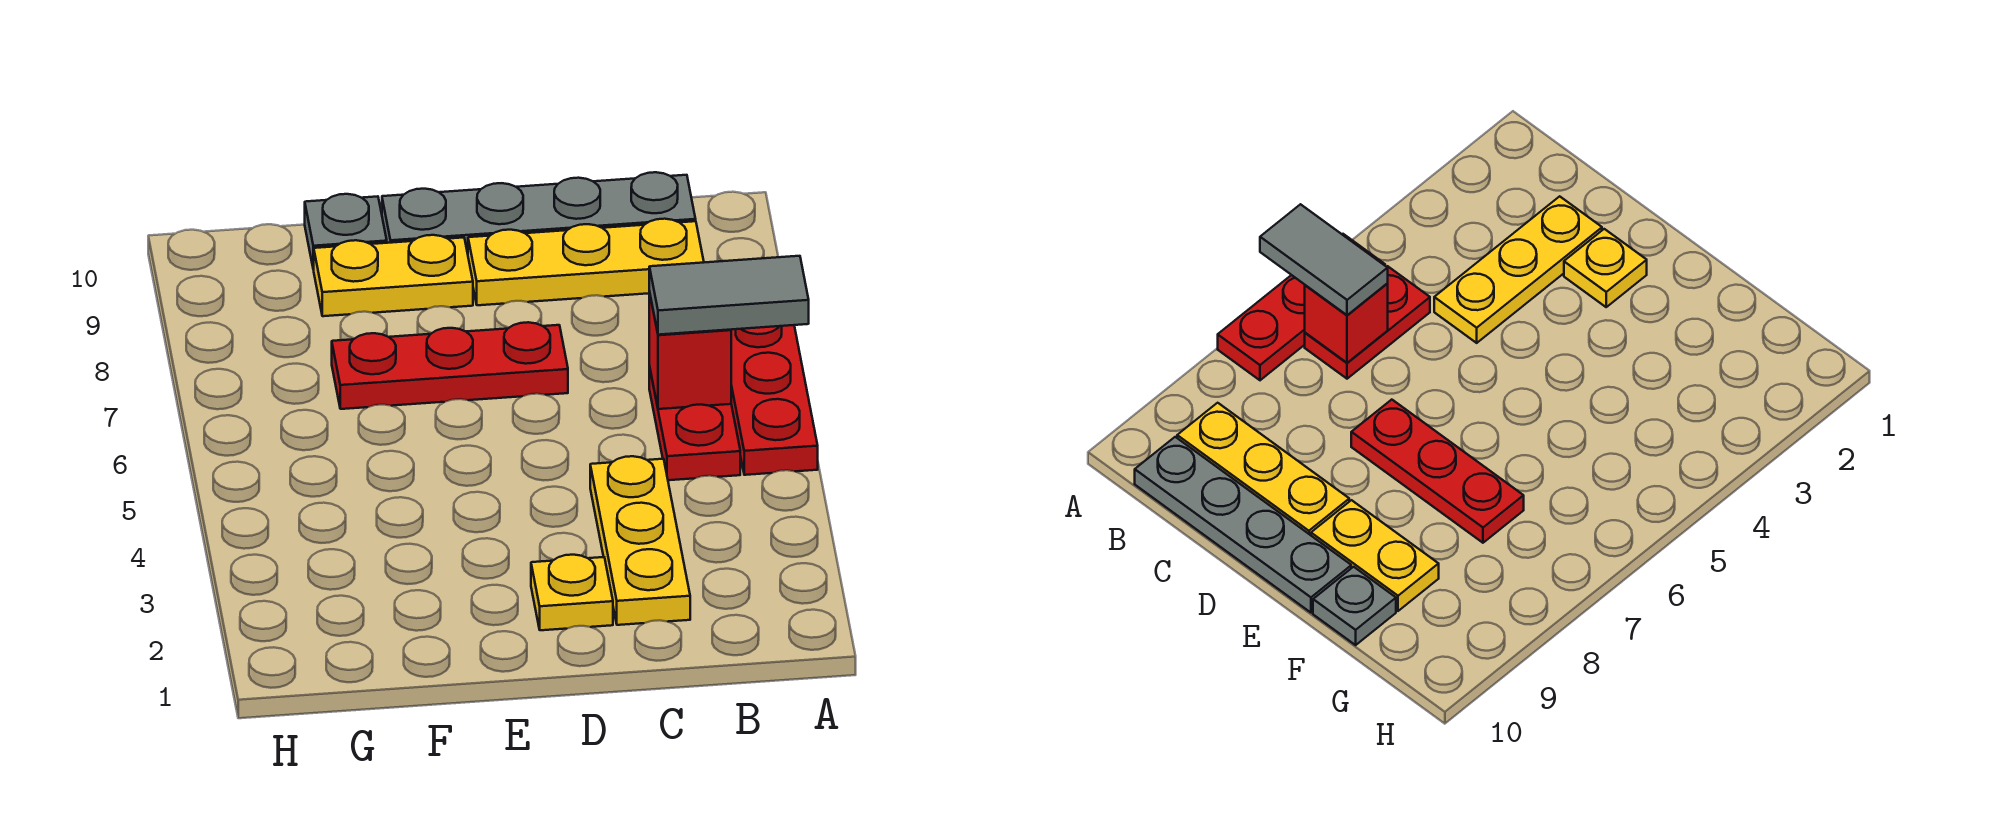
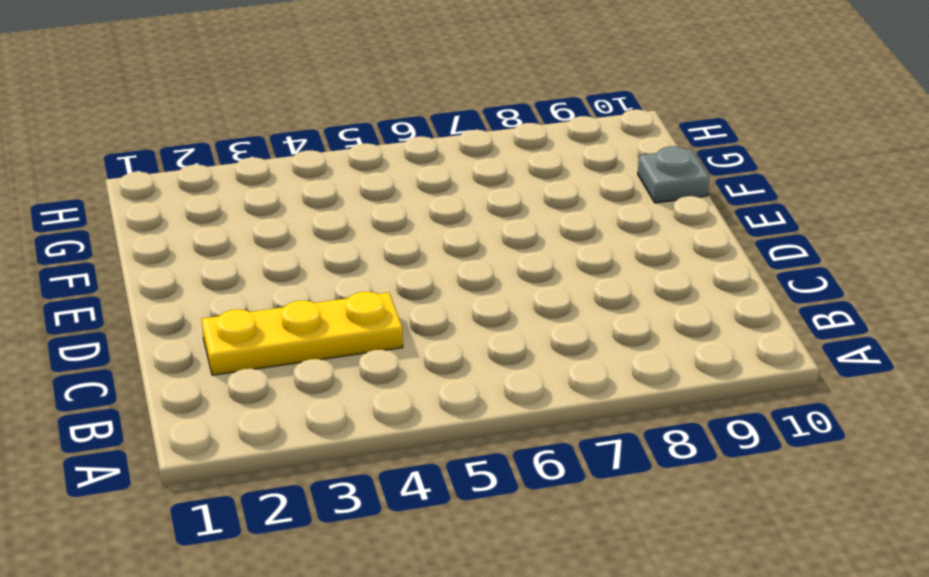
none -> red 1x3 plate [731,325,818,475]
none -> red 1x2 plate [649,366,740,480]

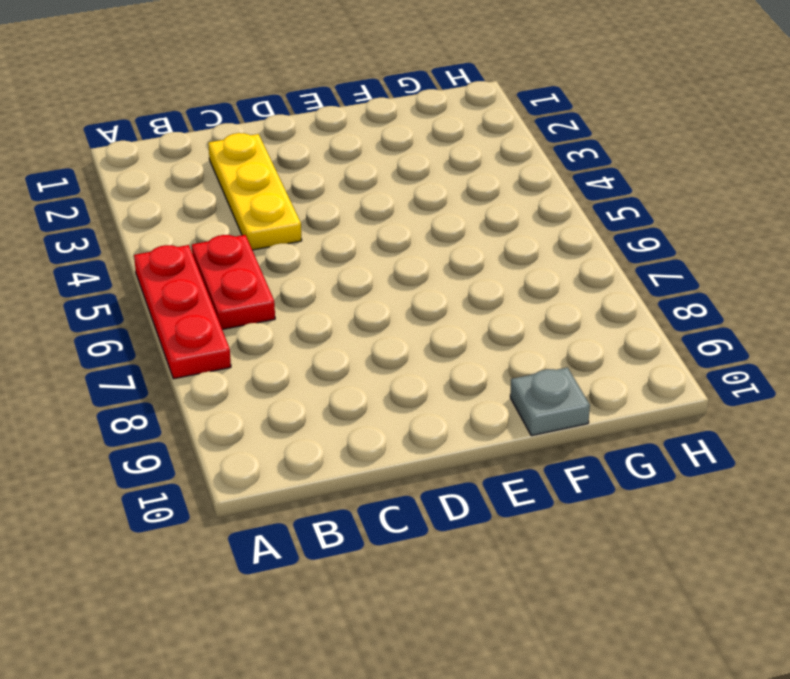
none -> yellow 1x3 plate [468,219,704,305]
none -> grey 1x4 plate [382,172,696,253]

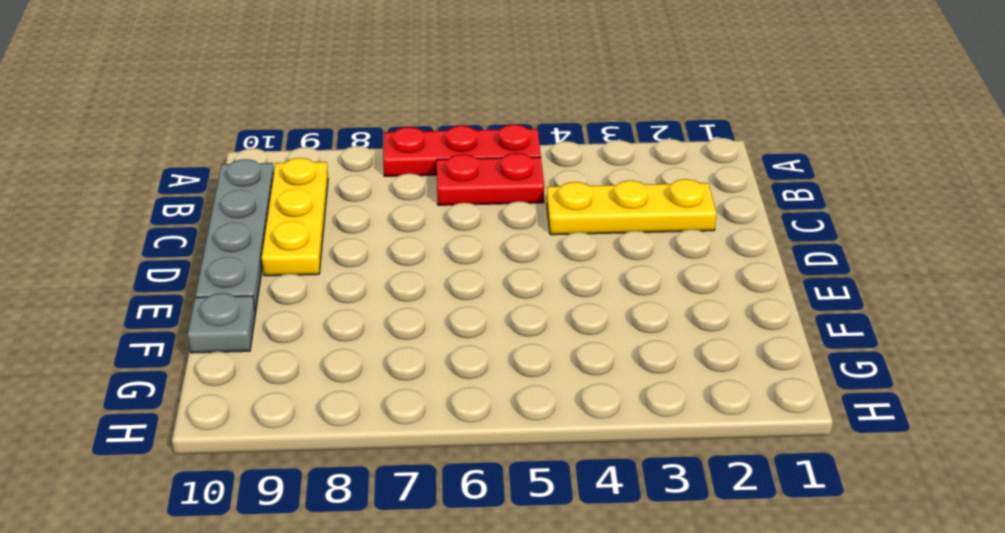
none -> yellow 1x1 plate [531,555,613,630]
none -> red 1x3 plate [332,322,568,409]

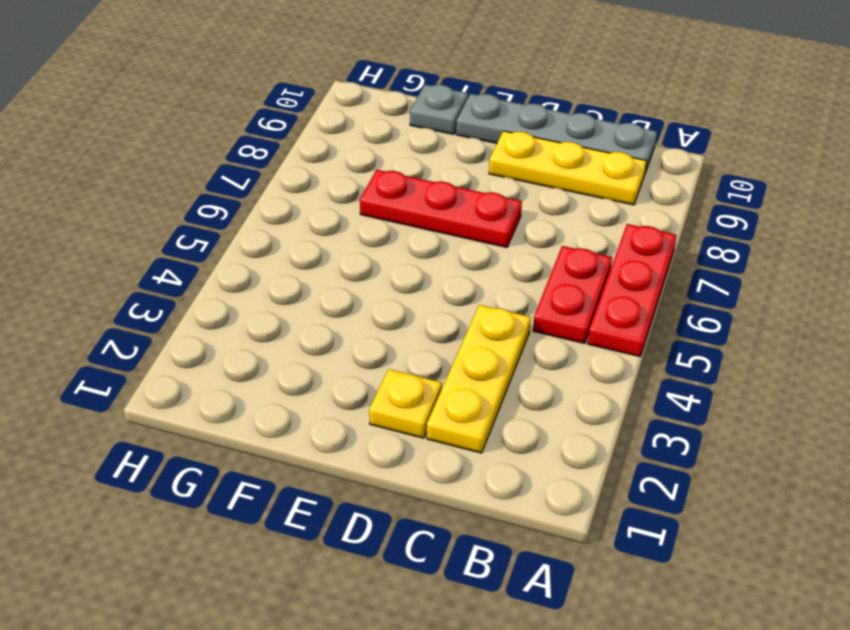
none -> yellow 1x2 plate [314,235,473,316]
none -> red 1x1 brick [649,292,731,409]

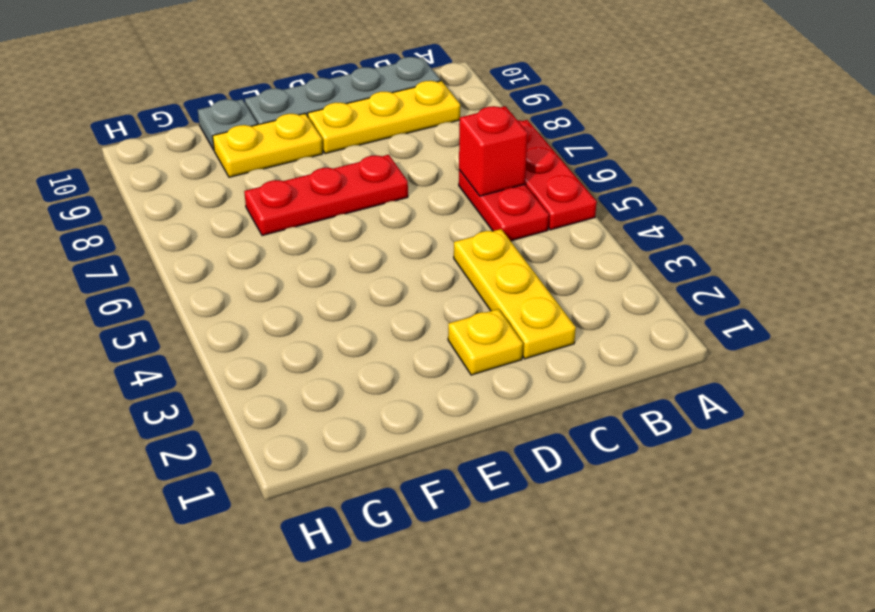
none -> grey 1x2 tile [649,256,809,335]

